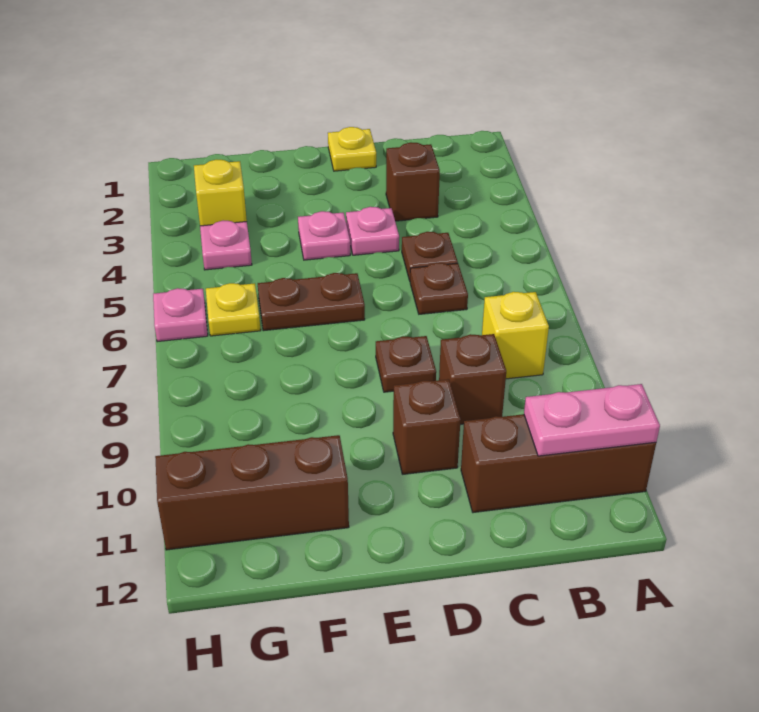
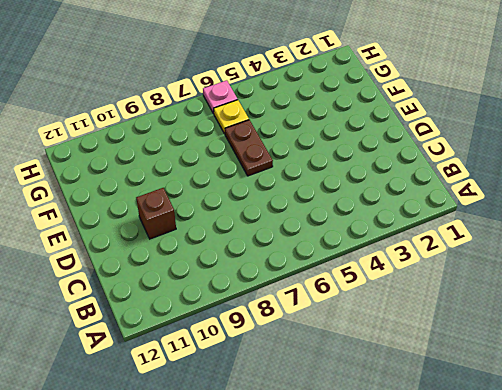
none -> brown 1x3 brick [461,414,656,513]
none -> yellow 1x1 brick [482,292,549,379]
none -> brown 1x1 brick [386,142,440,221]

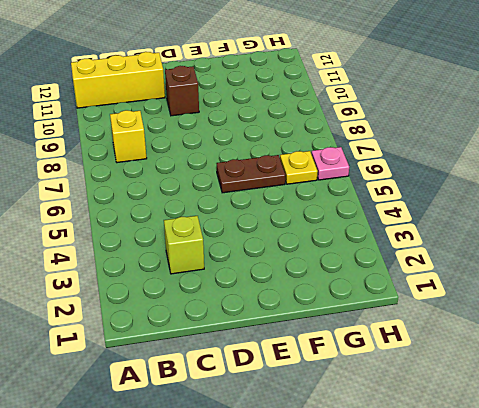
yellow 1x3 brick [71,52,165,108] -> brown 1x3 brick [461,414,656,513]
lime 1x1 brick [164,216,204,274] -> brown 1x1 brick [386,142,440,221]
none -> brown 1x1 plate [402,232,458,280]
none -> brown 1x1 plate [410,263,468,314]
none -> brown 1x1 brick [439,334,506,424]

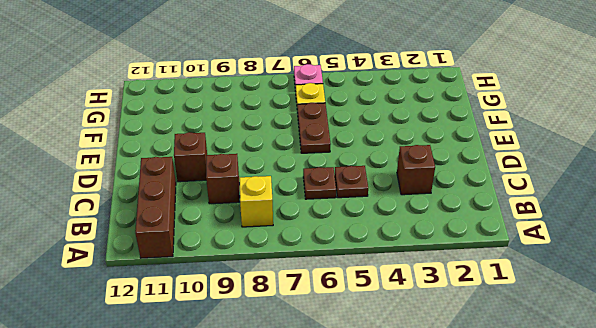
none -> yellow 1x1 plate [328,127,376,171]
none -> pink 1x1 plate [346,207,399,255]
none -> brown 1x1 plate [376,336,436,392]

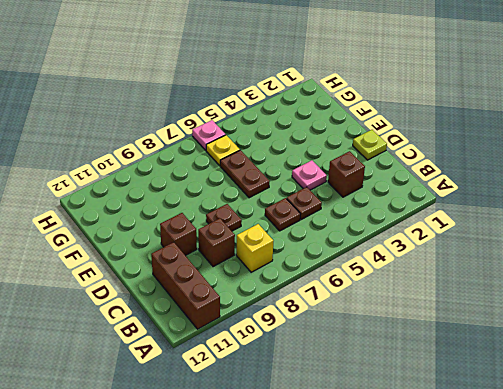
lime 1x1 plate [353,130,387,160] -> yellow 1x1 plate [328,127,376,171]
none -> pink 1x1 plate [298,211,350,260]
none -> brown 1x3 brick [155,435,349,550]
none -> yellow 1x1 brick [194,160,247,226]

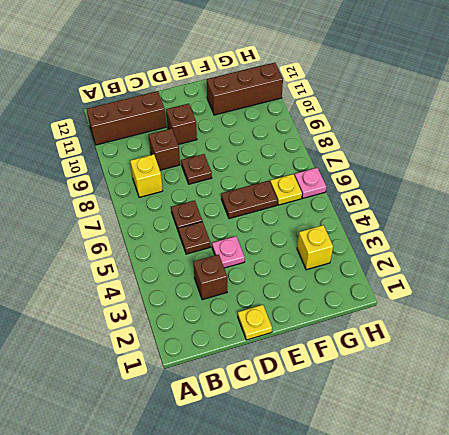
none -> pink 1x1 plate [298,211,350,260]
none -> pink 1x1 plate [200,221,252,270]
none -> pink 1x2 plate [524,384,660,456]

